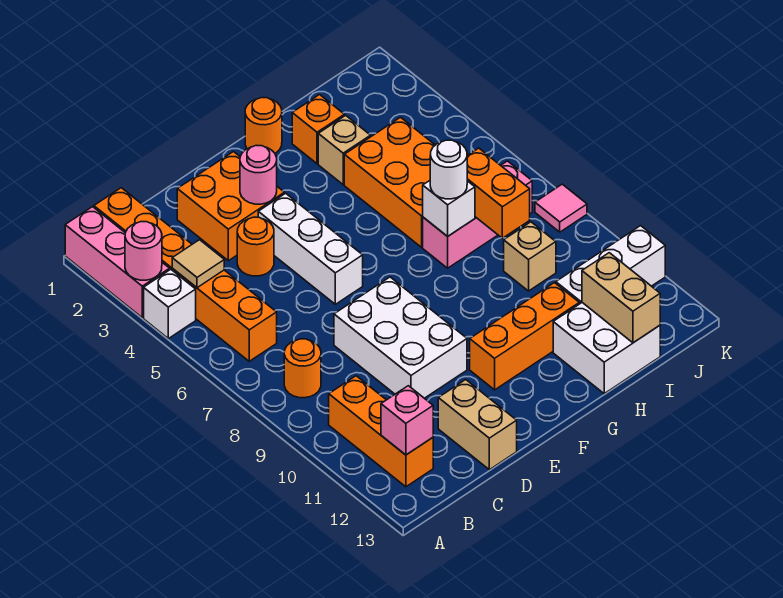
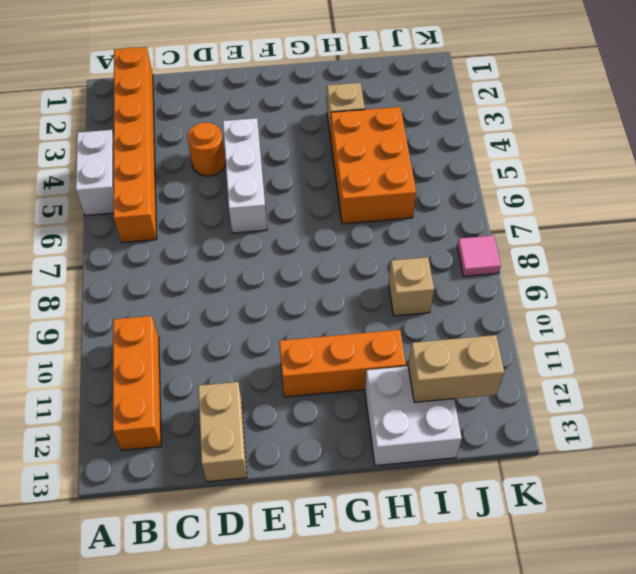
white 1x2 brick [76,130,114,215] -> white 1x1 brick [144,269,196,339]
tan 1x2 brick [408,335,504,402] -> tan 1x2 brick turned to [582,253,660,343]
none -> pink 1x3 brick [65,207,170,318]
none -> orange 1x1 round brick [284,339,321,398]
none -> orange 2x2 brick [177,152,284,261]

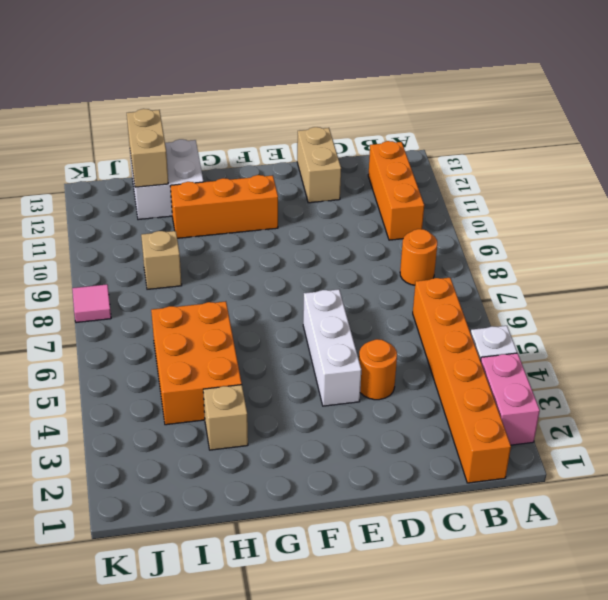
pink 1x2 brick [481,353,540,445] -> pink 1x3 brick [65,207,170,318]
none -> orange 2x2 brick [177,152,284,261]
none -> white 2x3 brick [334,277,467,398]
none -> orange 1x1 round brick [245,98,282,153]

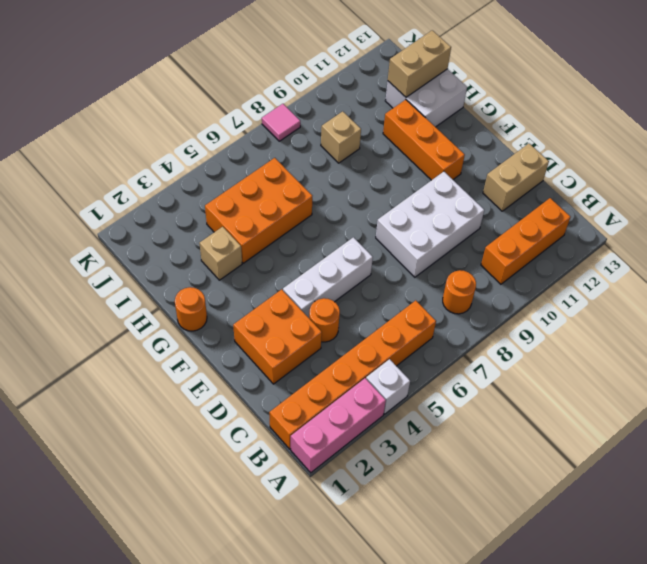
none -> orange 1x1 brick [292,95,344,164]
none -> pink 1x3 brick [423,161,532,268]
none -> white 1x3 brick [556,226,665,304]

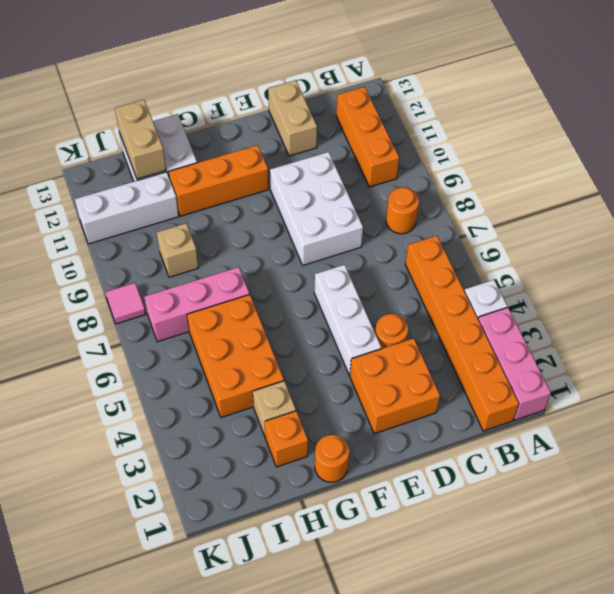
none -> pink 1x1 round brick [125,222,162,280]
none -> tan 1x1 tile [172,240,224,288]
none -> pink 1x1 brick [381,386,433,455]

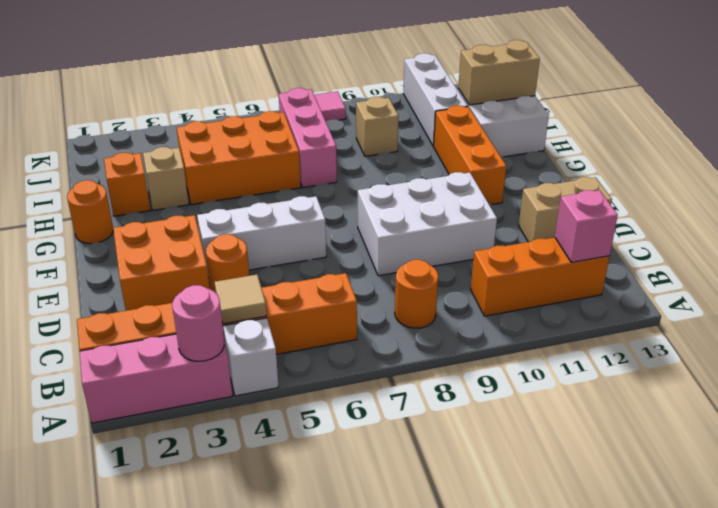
none -> pink 1x1 round brick [240,145,277,204]
none -> white 1x1 brick [423,181,475,236]
none -> orange 1x2 brick [467,148,530,238]

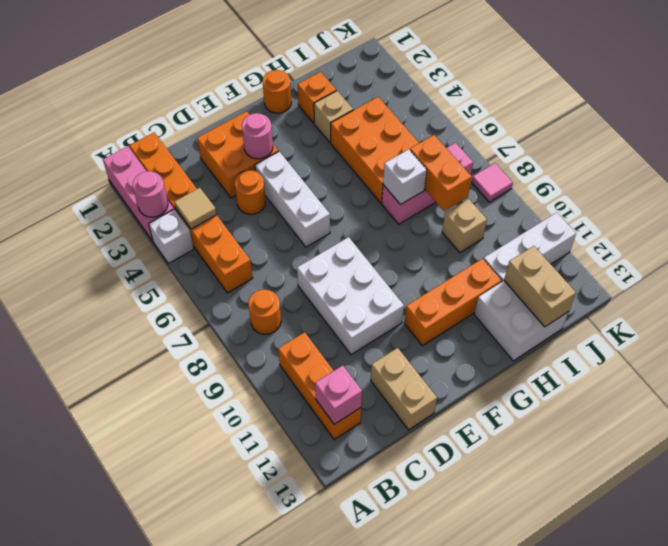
none -> white 1x1 round brick [430,140,467,199]

